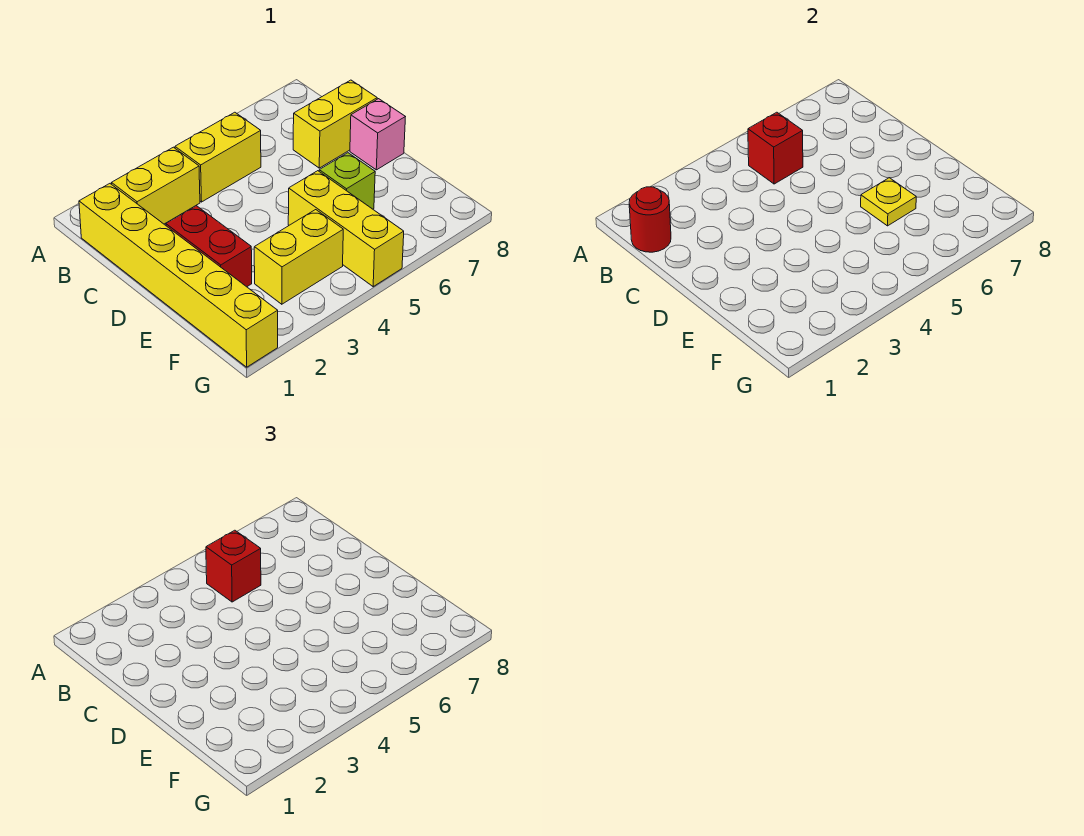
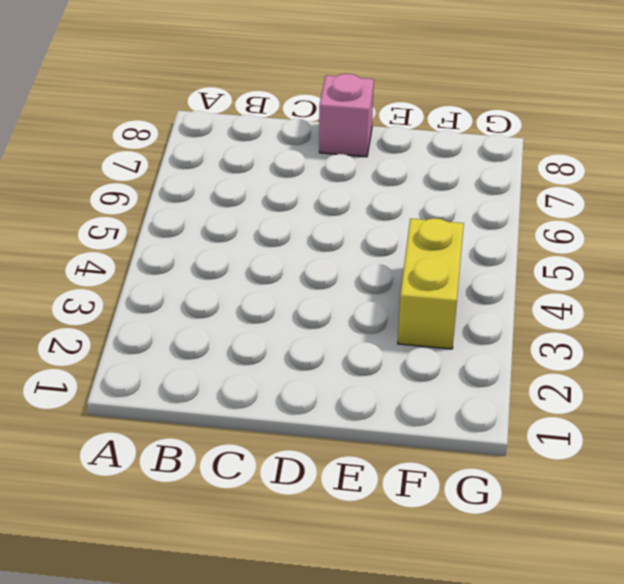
none -> yellow 1x6 brick [79,184,278,367]
none -> yellow 1x2 brick [112,147,200,224]
none -> yellow 1x2 brick [175,112,261,202]

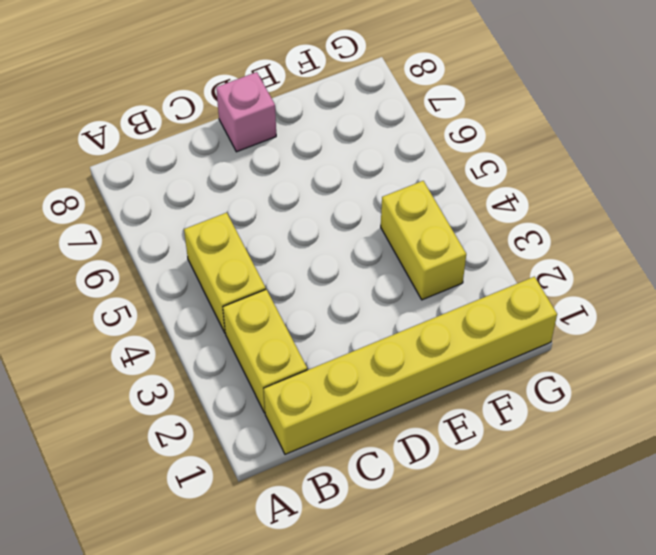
none -> yellow 1x2 brick [293,80,377,168]
none -> red 1x2 brick [166,206,252,287]
none -> yellow 1x3 brick [288,171,404,287]

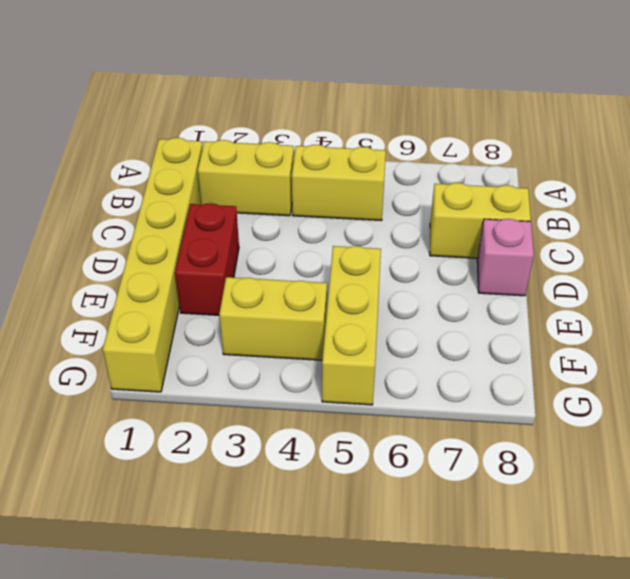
none -> lime 1x1 brick [319,153,375,209]
none -> red 1x1 round brick [629,187,671,252]
none -> red 1x1 brick [748,112,803,184]

